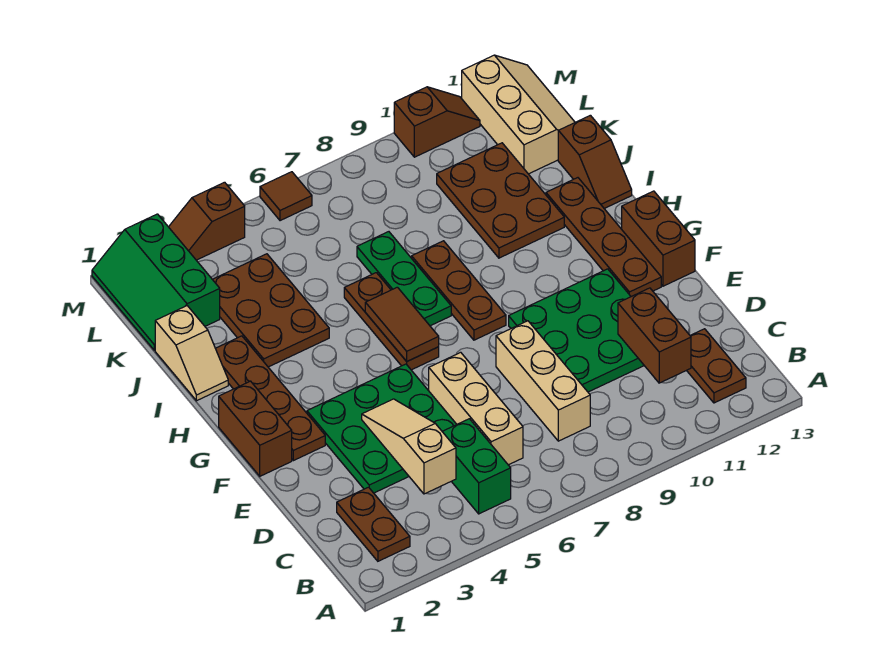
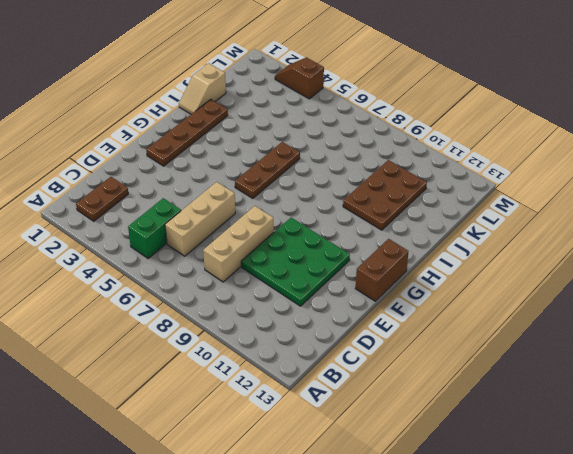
none -> brown 1x2 plate [687,329,746,403]
none -> green 3x3 plate [307,364,457,493]
none -> brown 1x2 brick [219,381,292,476]

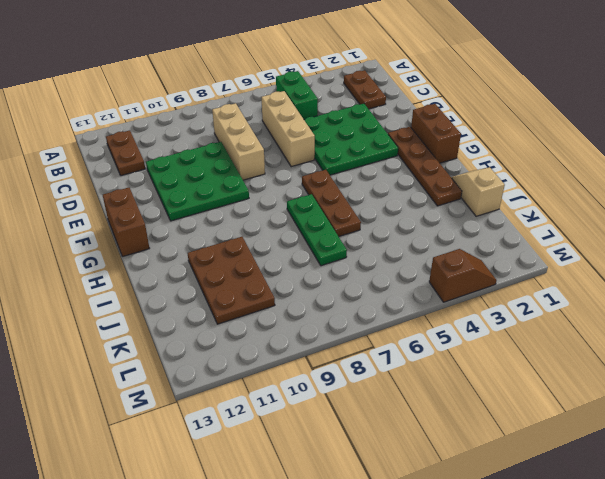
none -> brown 1x4 plate [546,178,661,297]
none -> brown 1x3 plate [412,241,506,340]
none -> brown 2x3 plate [212,254,329,367]

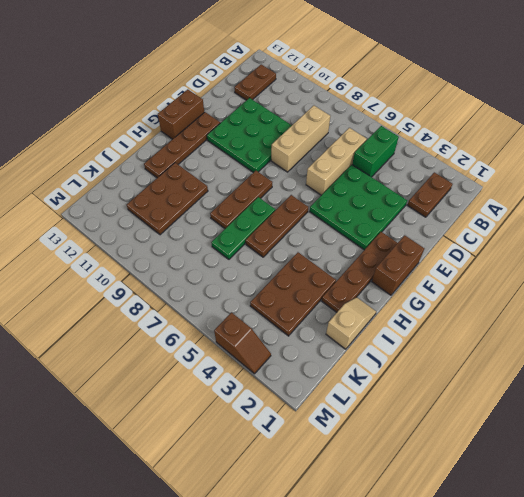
none -> brown 1x2 slope [558,115,632,208]
none -> green 2x3 slope [92,214,220,350]
none -> tan 2x3 slope [462,55,575,174]

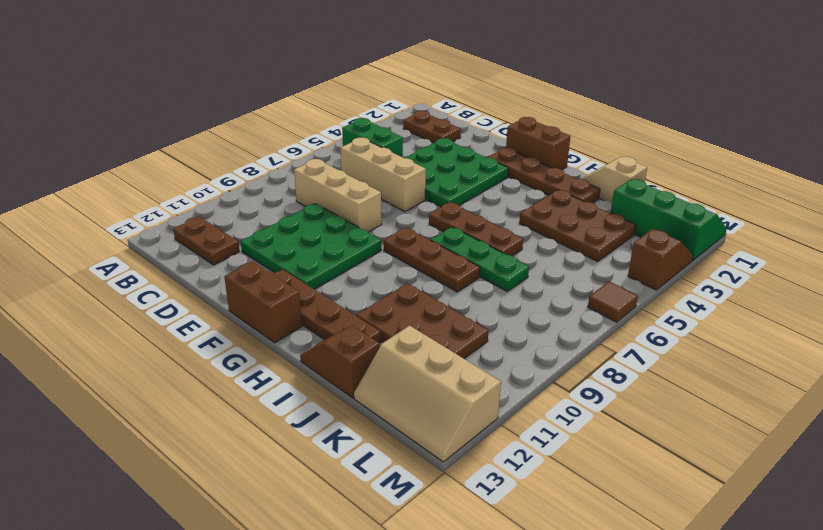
none -> brown 1x2 slope [394,87,480,157]
none -> tan 1x3 slope [362,399,456,494]
none -> brown 1x2 brick [618,288,691,383]

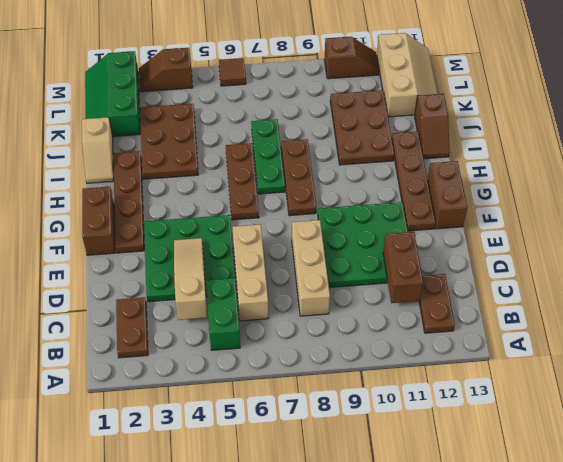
none -> brown 1x2 tile [365,287,439,361]

